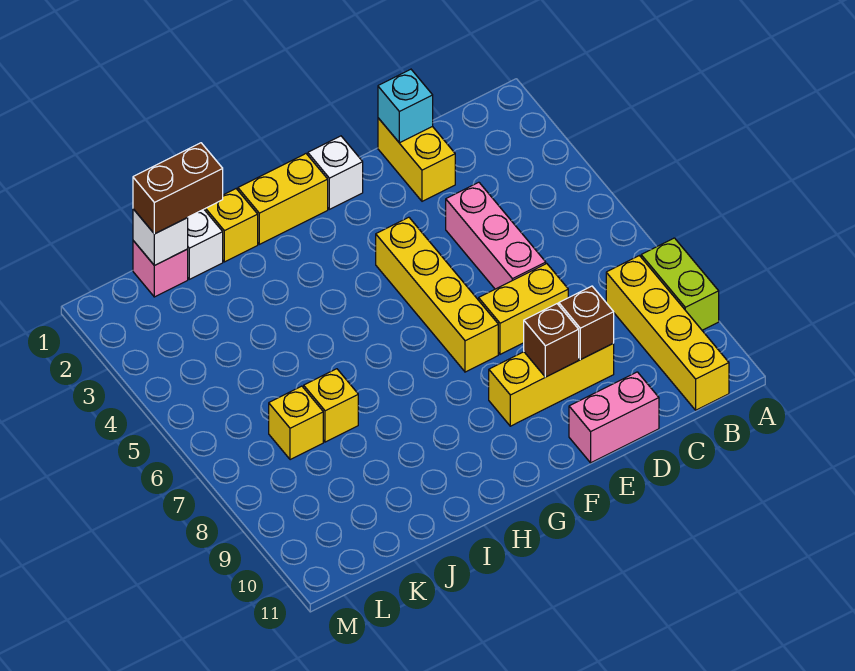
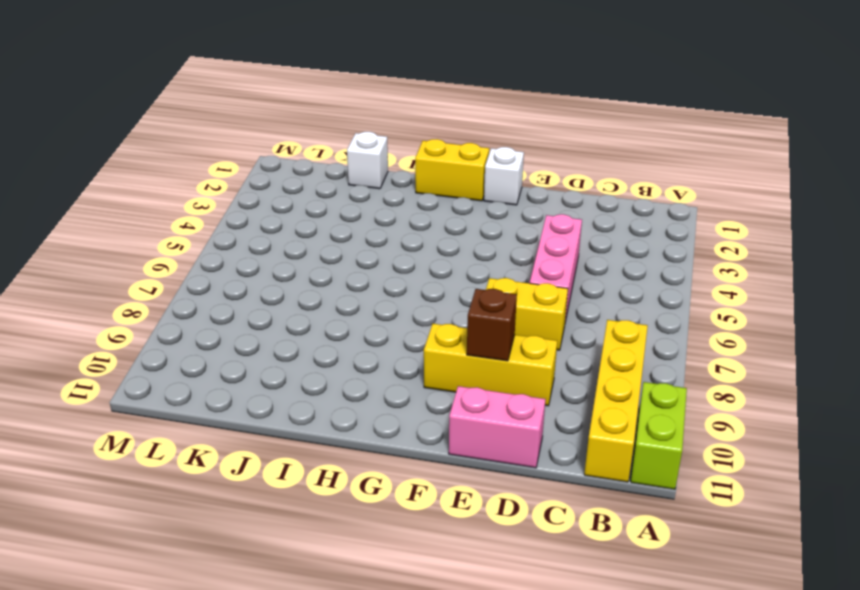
lime 1x2 brick [631,382,687,489] -> lime 1x2 brick moved to [641,238,719,330]
none -> yellow 1x2 brick [378,118,455,201]
none -> yellow 1x4 brick [376,217,498,372]
none -> yellow 1x1 brick [204,189,258,262]

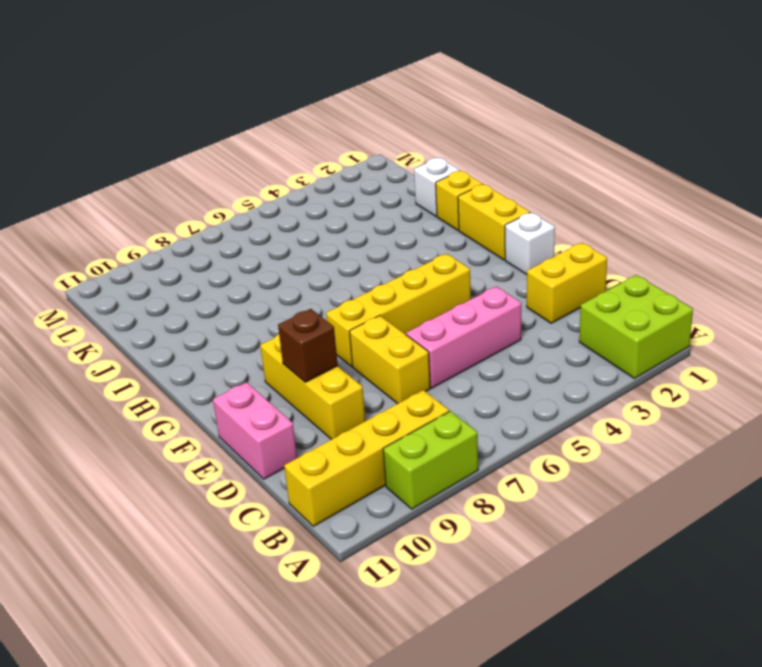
lime 2x2 brick [579,275,693,378] -> none
none -> yellow 1x1 brick [304,369,358,442]
none -> pink 1x1 brick [133,241,188,297]
none -> yellow 1x1 brick [269,386,323,460]

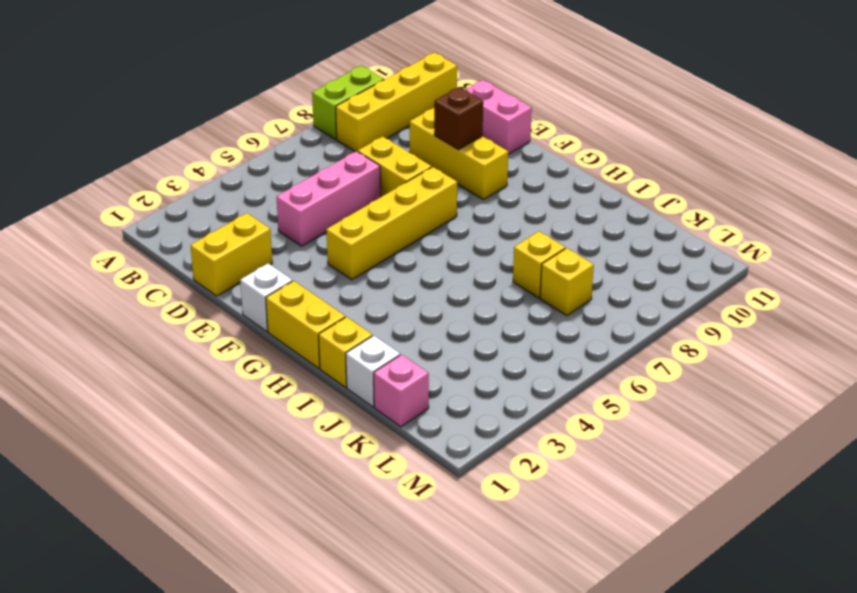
none -> cyan 1x1 brick [378,69,433,143]
none -> brown 1x1 brick [559,286,614,360]
none -> white 1x1 brick [133,209,188,266]

